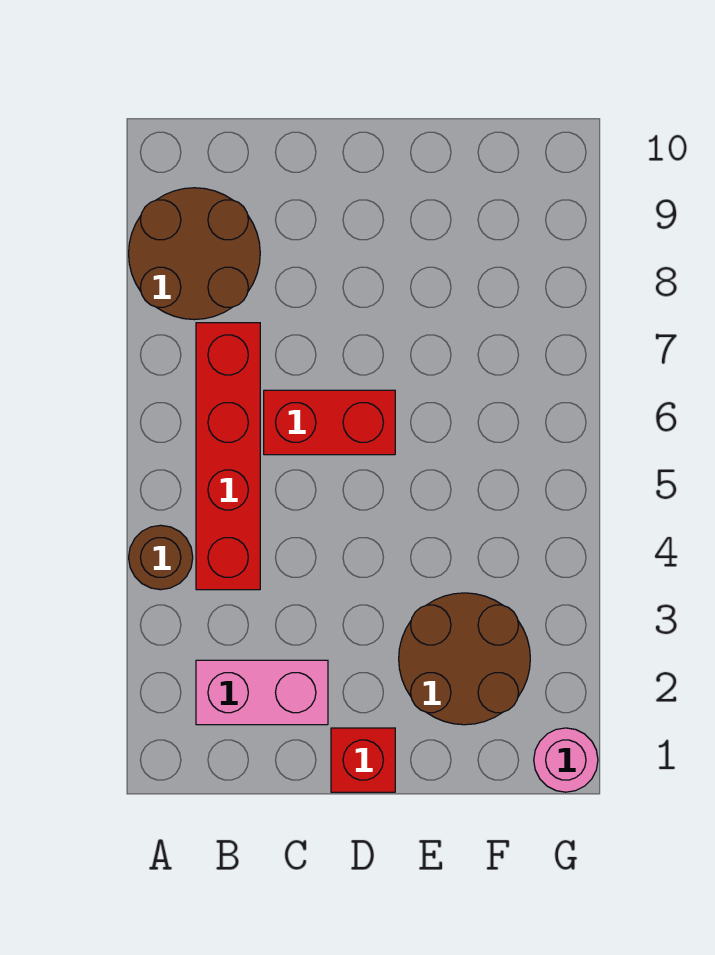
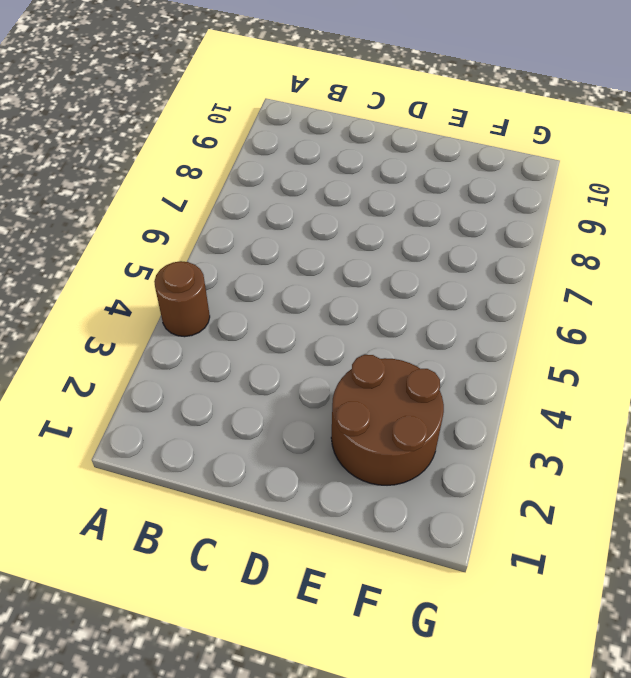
none -> brown 2x2 round brick [129,188,260,320]
none -> pink 1x2 brick [196,660,328,725]

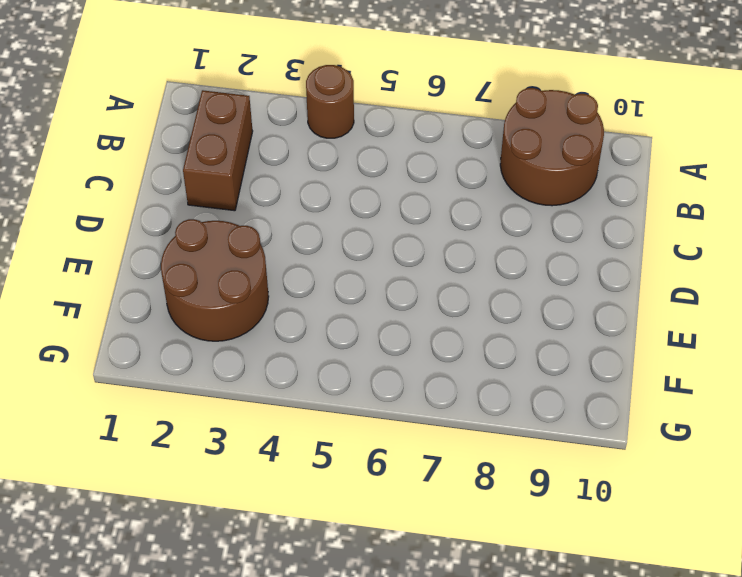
brown 1x2 brick [183,90,253,211] -> pink 1x2 brick [196,660,328,725]
none -> red 1x4 brick [196,323,260,590]
none -> red 1x2 brick [264,390,395,455]

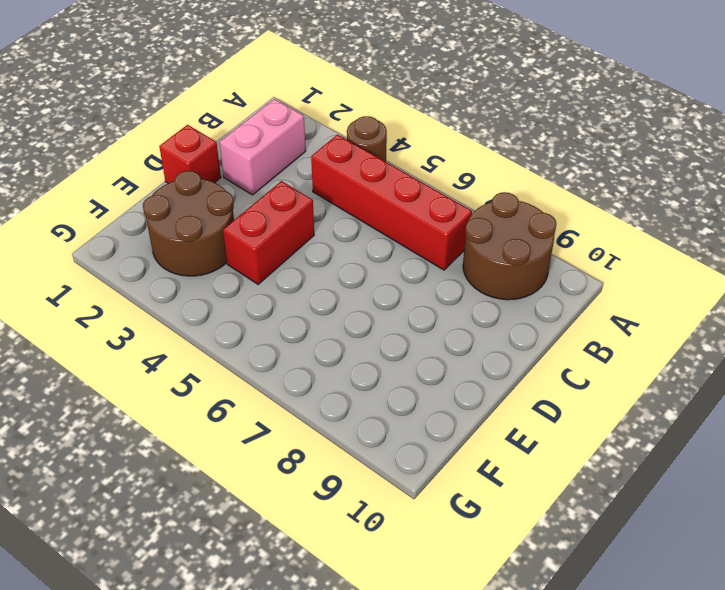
red 1x2 brick [223,181,314,284] -> red 1x2 brick moved to [264,390,395,455]
none -> pink 1x1 round brick [534,728,598,792]

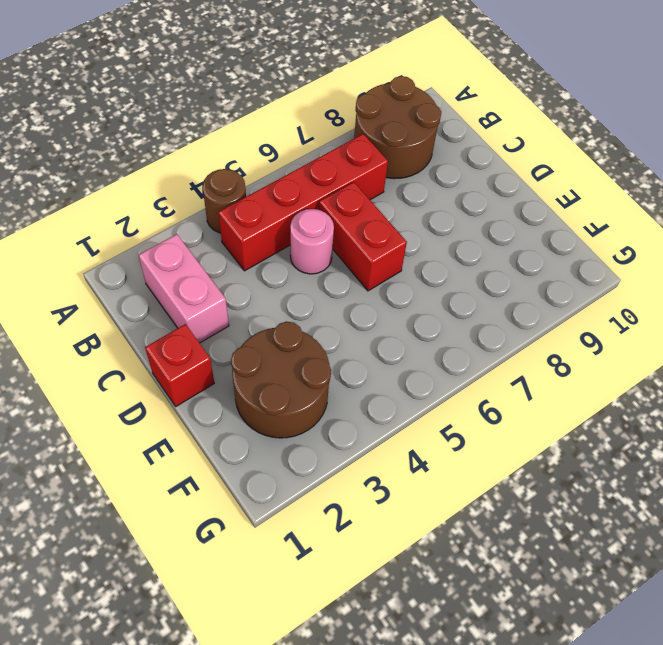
pink 1x1 round brick [290,209,334,274] -> pink 1x1 round brick moved to [534,728,598,792]

